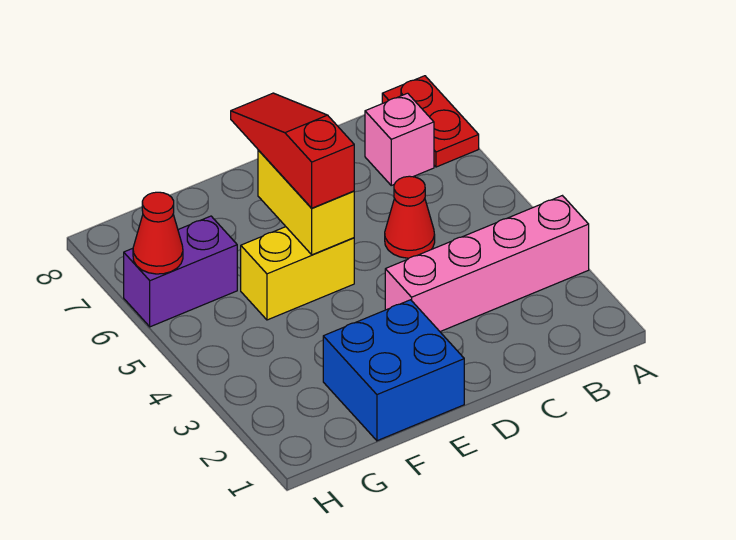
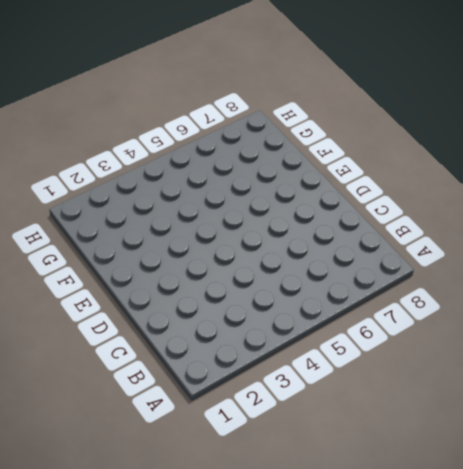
none -> pink 1x4 brick [385,196,589,332]
none -> red 1x2 plate [382,76,479,167]

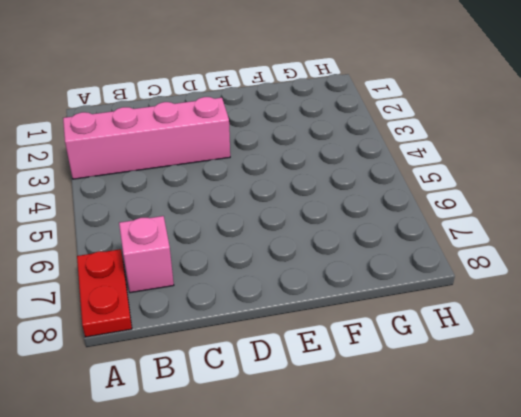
none -> red 1x1 cone [385,176,435,258]
none -> blue 2x2 brick [323,300,464,441]

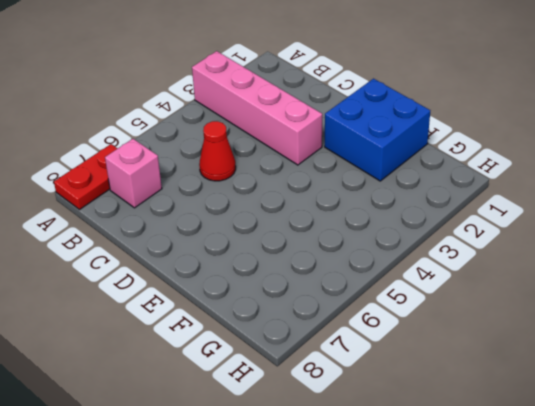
none -> yellow 1x2 brick [241,227,354,320]
none -> purple 1x2 brick [124,216,237,327]

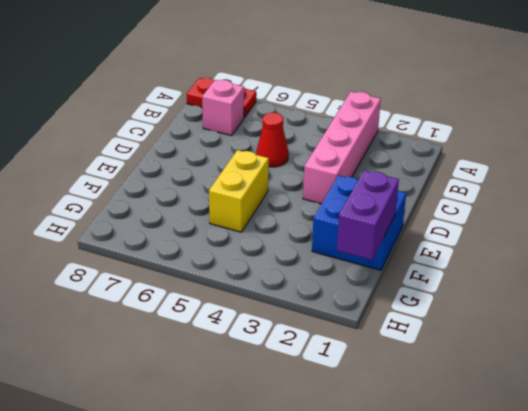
purple 1x2 brick [337,170,399,260] -> purple 1x2 brick moved to [124,216,237,327]
none -> yellow 1x2 brick [258,150,354,255]
none -> red 1x1 cone [133,192,183,274]

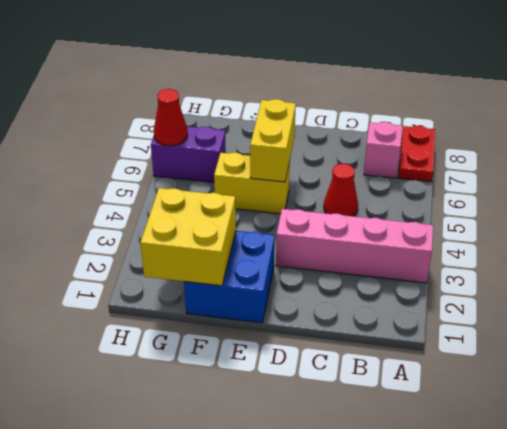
yellow 2x2 brick [140,188,236,286] -> none
none -> red 1x3 slope [231,93,354,208]

